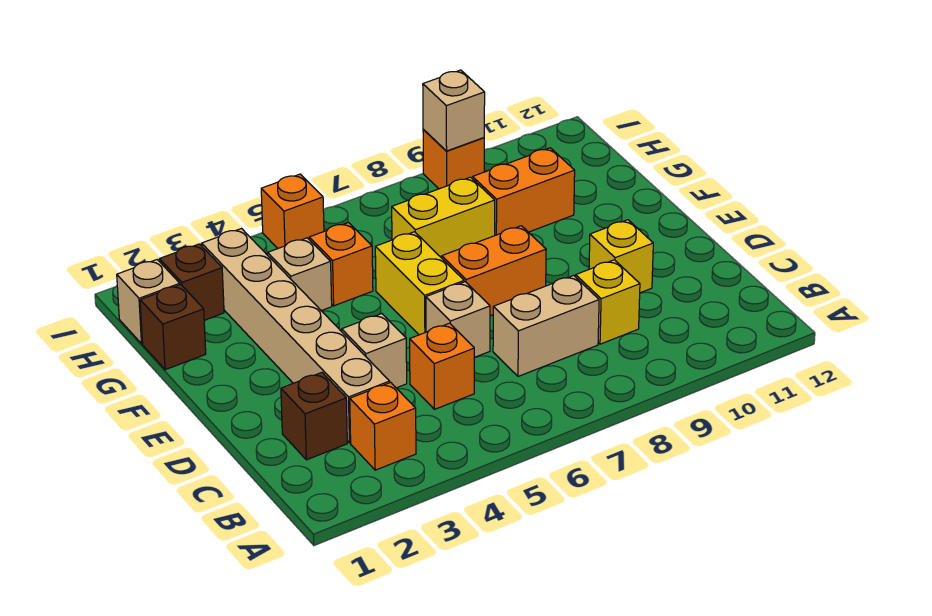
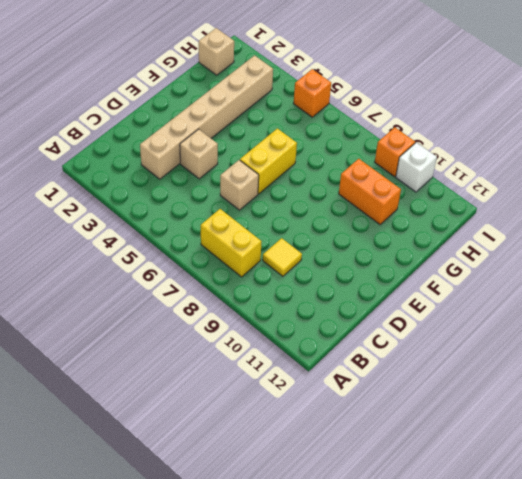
yellow 1x2 brick [201,209,262,277] -> yellow 1x2 brick moved to [392,177,495,258]
yellow 1x1 tile [263,238,302,276] -> yellow 1x1 brick [576,260,640,344]
white 1x1 brick [396,142,437,192] -> none
none -> orange 1x1 brick [350,382,416,470]
none -> brown 1x1 brick [281,373,347,460]
none -> orange 1x1 brick [410,323,474,409]

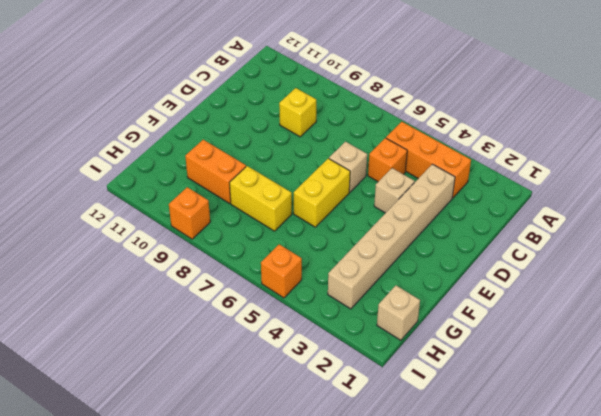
orange 1x3 brick [386,122,471,198] -> orange 1x1 brick [350,382,416,470]
none -> brown 1x1 brick [281,373,347,460]
none -> tan 1x2 brick [493,275,599,376]
none -> yellow 1x1 brick [589,220,653,293]

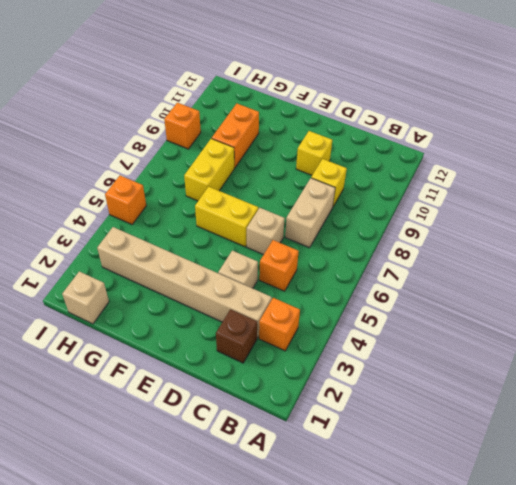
none -> orange 1x2 brick [442,226,546,316]
none -> brown 1x1 brick [140,285,206,370]
none -> tan 1x1 brick [268,238,332,311]

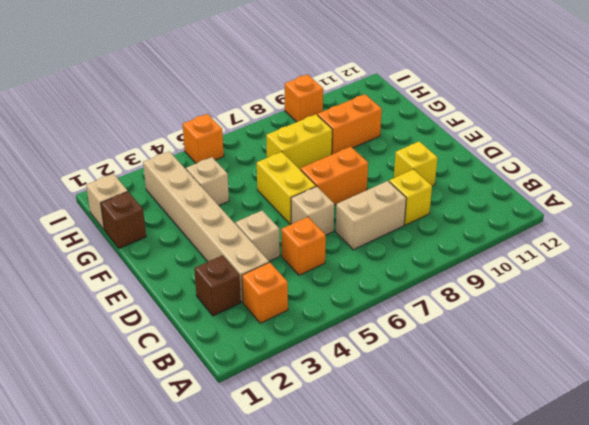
none -> orange 1x1 brick [309,223,373,306]
none -> brown 1x1 brick [159,244,224,320]
none -> tan 1x1 brick [423,70,485,151]

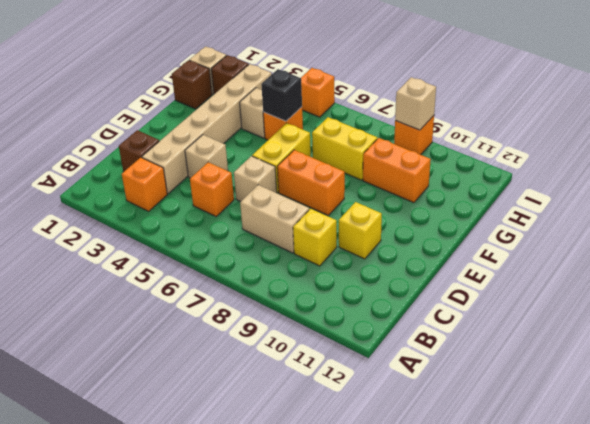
black 1x1 brick [261,69,302,121] -> none

